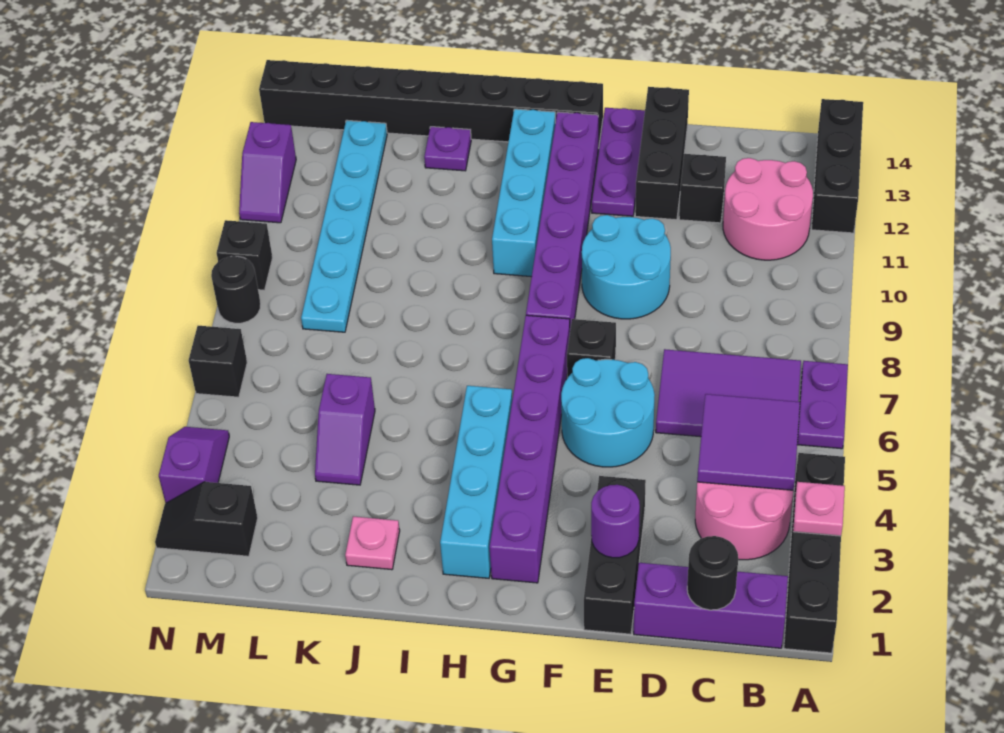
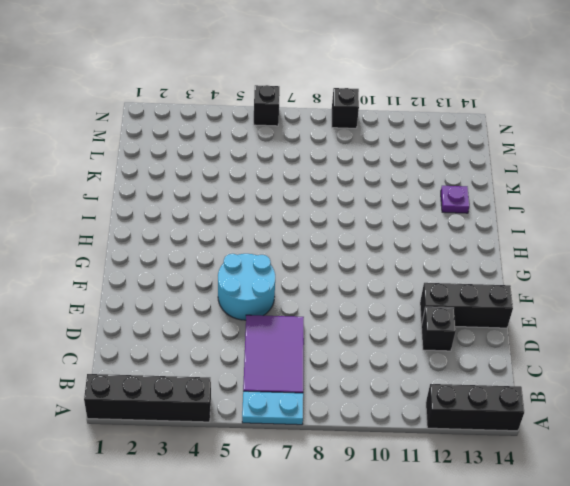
cyan 1x2 plate [242,391,303,425] -> purple 1x2 plate [797,361,848,449]
none -> purple 1x3 brick [634,563,788,648]
none -> pink 2x2 round brick [695,482,793,560]
none -> pink 2x2 round brick [723,158,813,260]
none -> black 1x3 brick [584,476,646,634]

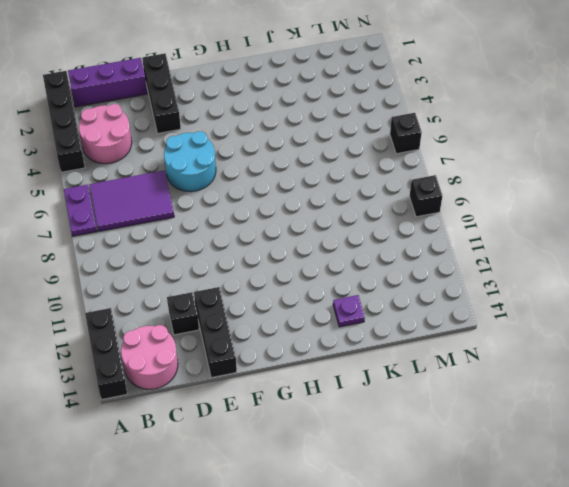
pink 2x2 round brick [121,325,178,389] -> pink 2x2 round brick moved to [723,158,813,260]
none -> cyan 2x2 round brick [582,215,671,319]
none -> black 1x1 brick [567,319,616,378]
none -> purple 1x3 plate [592,108,645,216]
none -> purple 1x6 brick [490,315,570,583]

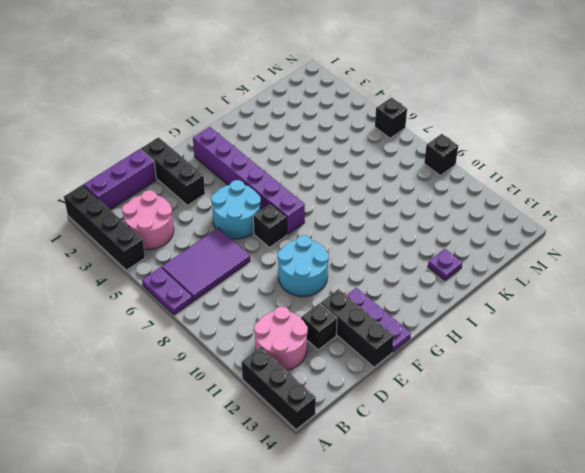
none -> purple 1x6 brick [526,112,598,329]
none -> black 1x8 brick [259,60,603,148]
none -> cyan 1x4 brick [440,386,512,578]
none -> cyan 1x4 brick [492,109,555,277]

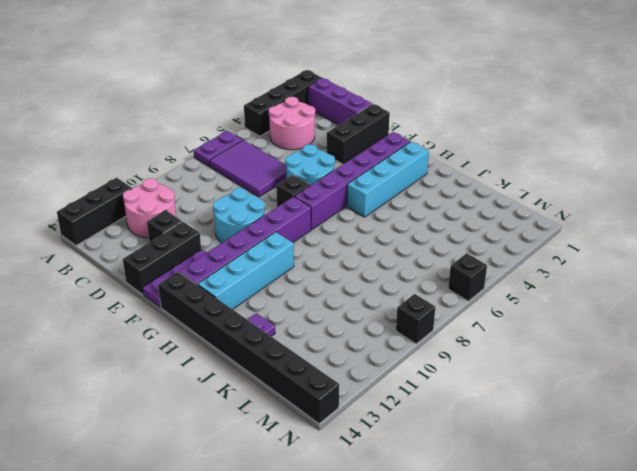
none -> pink 1x1 plate [345,517,400,570]
none -> purple 1x2 slope [315,374,375,485]
none -> cyan 1x6 plate [301,120,387,332]
none -> black 1x2 slope [155,482,258,556]

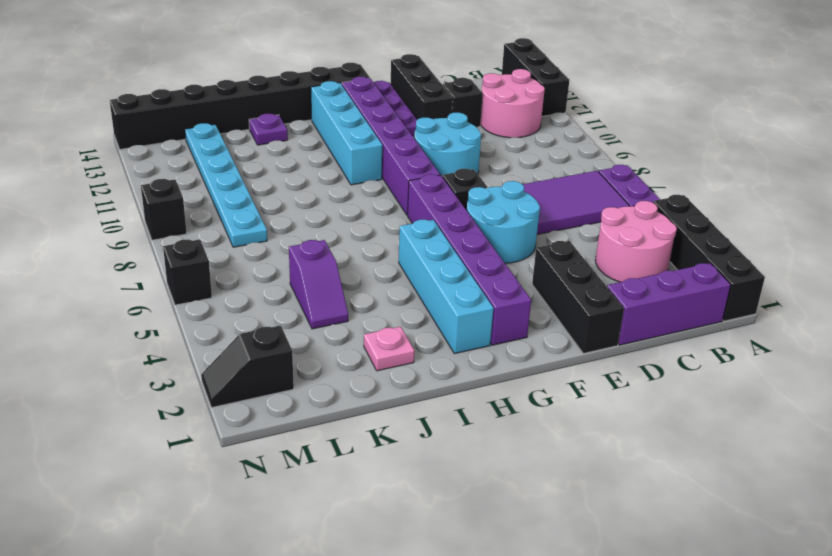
none -> purple 1x2 slope [159,427,229,503]
none -> black 1x1 round brick [211,256,261,323]
none -> purple 1x2 slope [239,122,296,223]
none -> pink 1x1 plate [793,482,845,536]

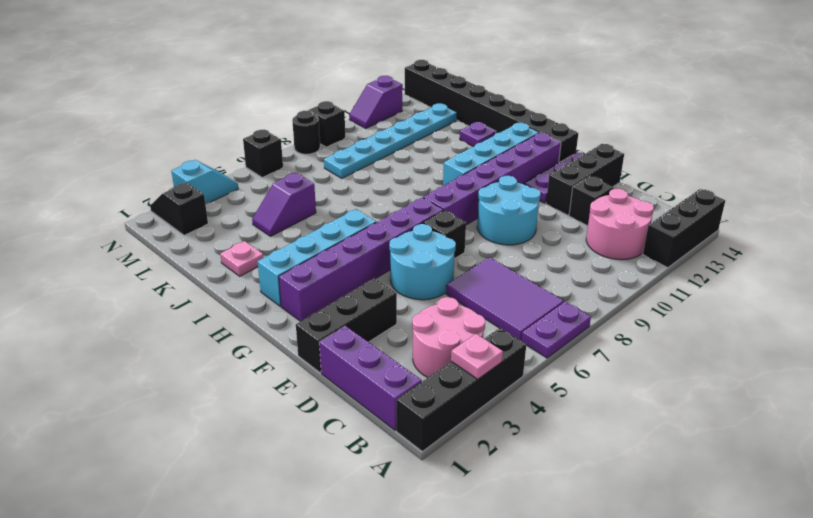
cyan 1x2 slope [171,160,238,204] -> purple 1x2 slope [159,427,229,503]
none -> purple 2x2 tile [697,394,800,490]
none -> black 1x1 round brick [687,536,738,610]
none -> purple 1x1 round brick [591,485,640,558]

